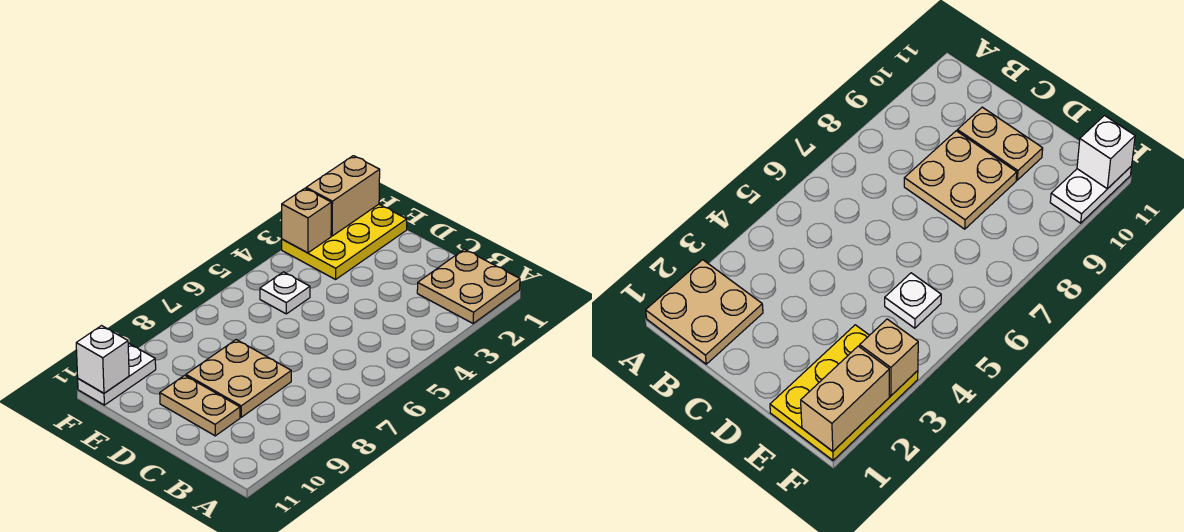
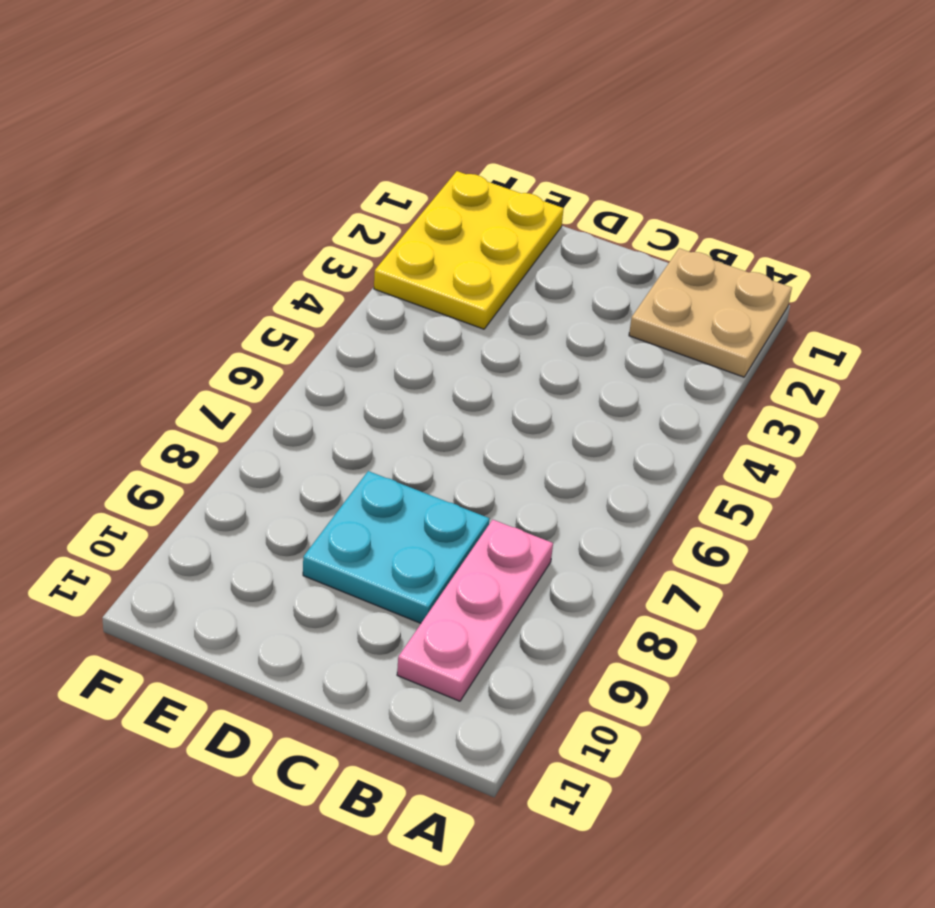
pink 1x3 plate [397,520,553,701] -> none
cyan 2x2 plate [303,471,489,623] -> tan 2x2 plate [186,340,291,417]
none -> tan 1x2 plate [160,375,240,436]
none -> white 1x1 plate [260,272,310,314]

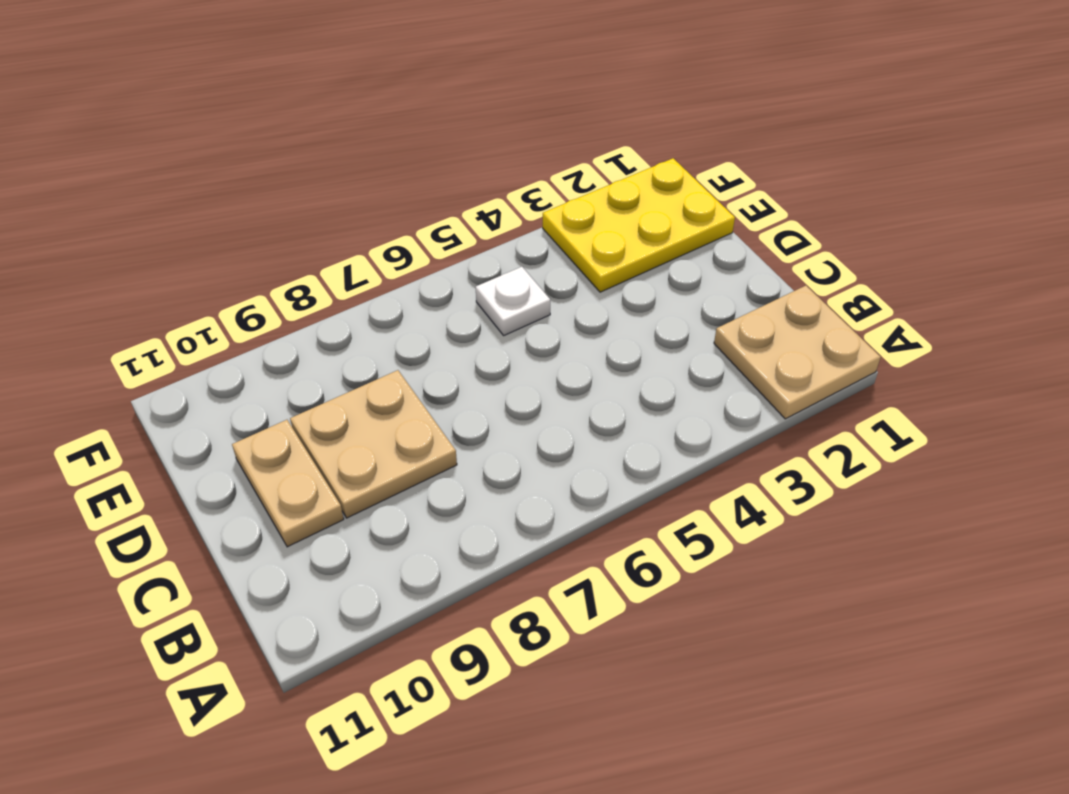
none -> white 1x2 plate [78,344,156,405]
none -> tan 1x2 brick [306,156,380,236]

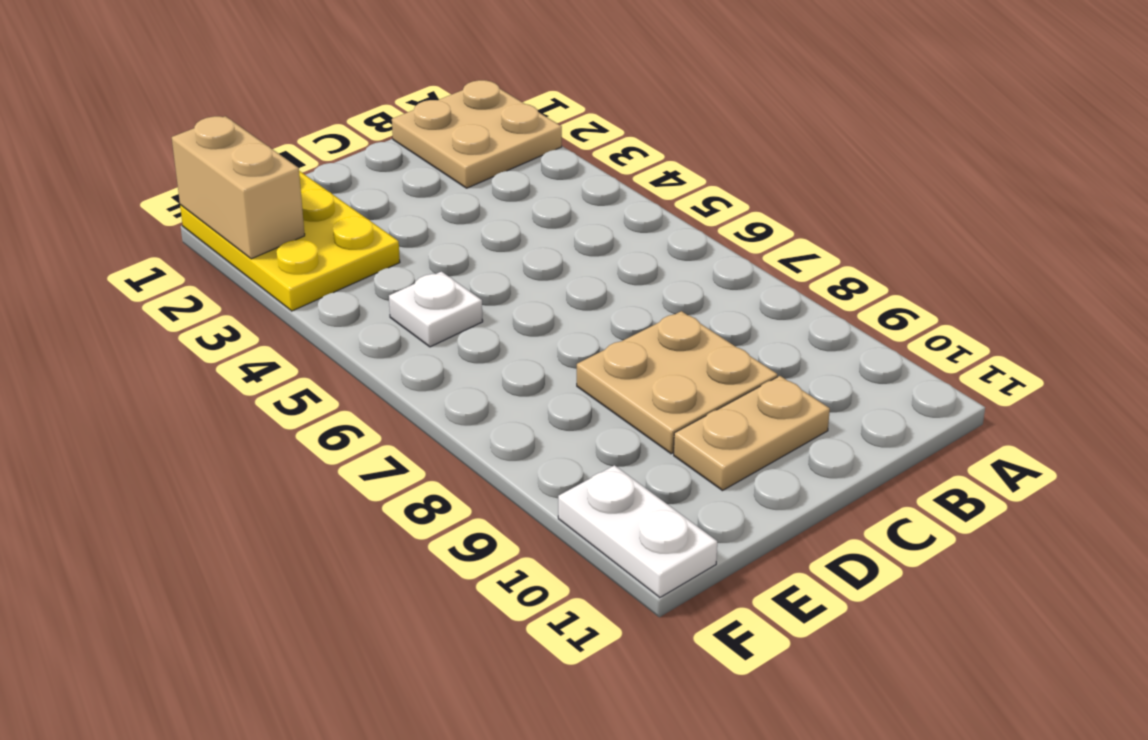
none -> tan 1x1 brick [282,188,331,253]
none -> white 1x1 brick [76,326,129,393]

